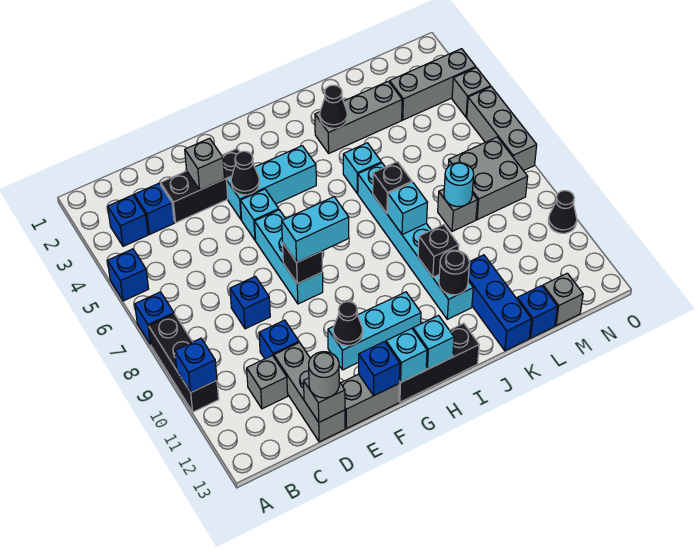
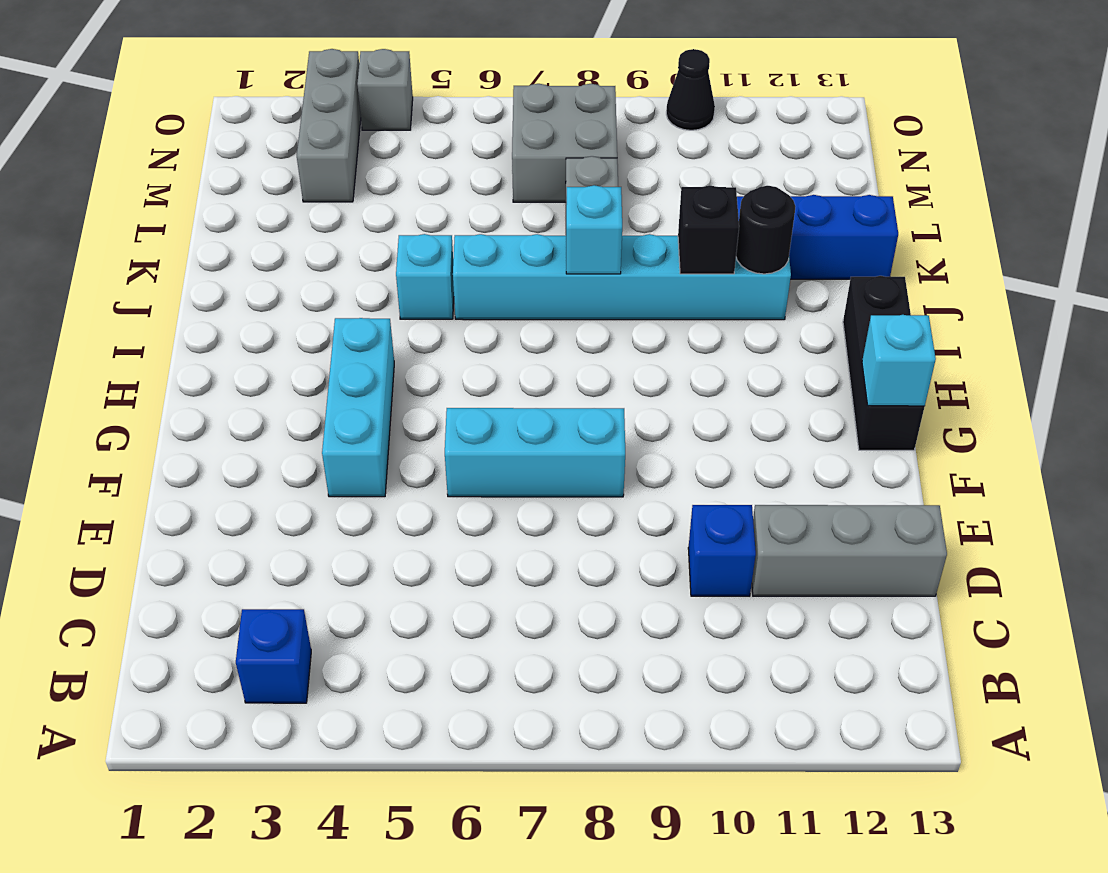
none -> blue 1x1 brick [108,249,149,301]
none -> blue 1x1 brick [135,292,174,345]
none -> black 1x3 brick [149,314,219,412]
none -> blue 1x1 brick [134,183,174,235]

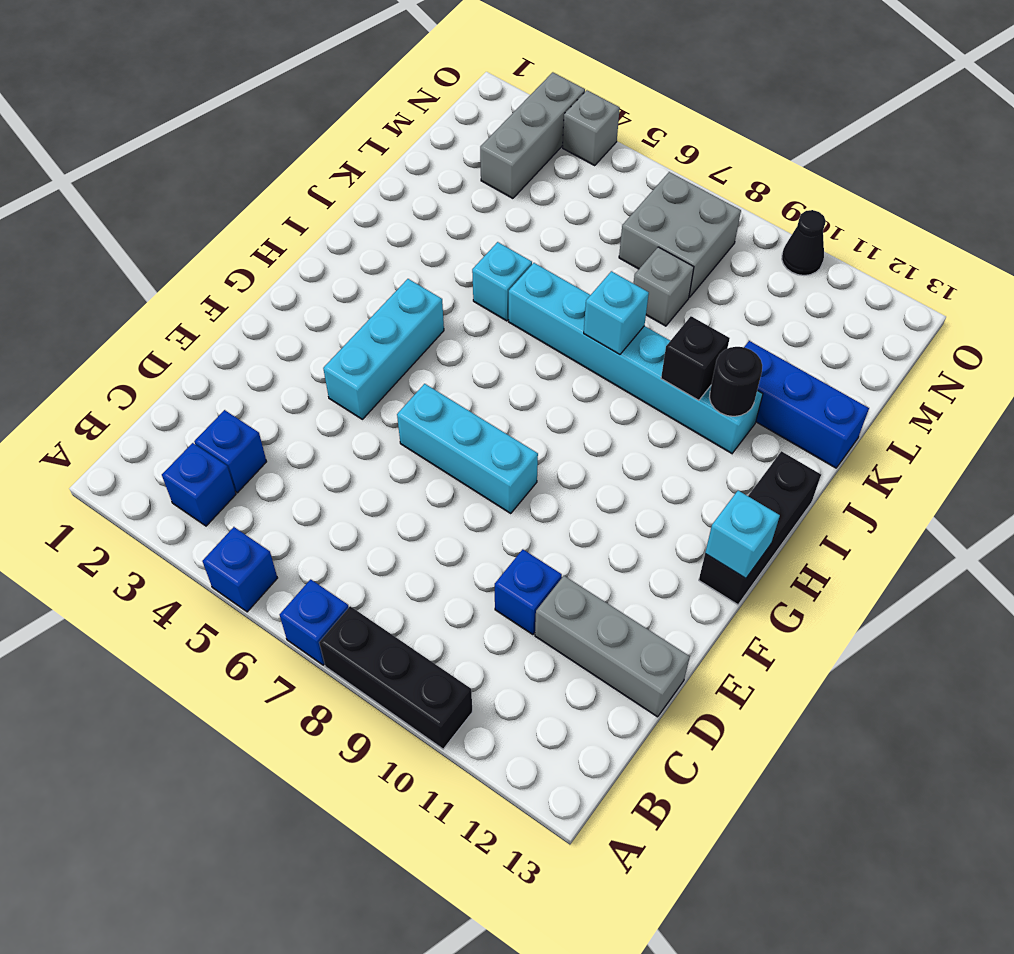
none -> grey 1x1 brick [247,355,288,409]
none -> black 1x3 brick [161,149,239,223]
none -> blue 1x1 brick [230,276,270,329]
none -> grey 1x2 brick [341,374,399,428]

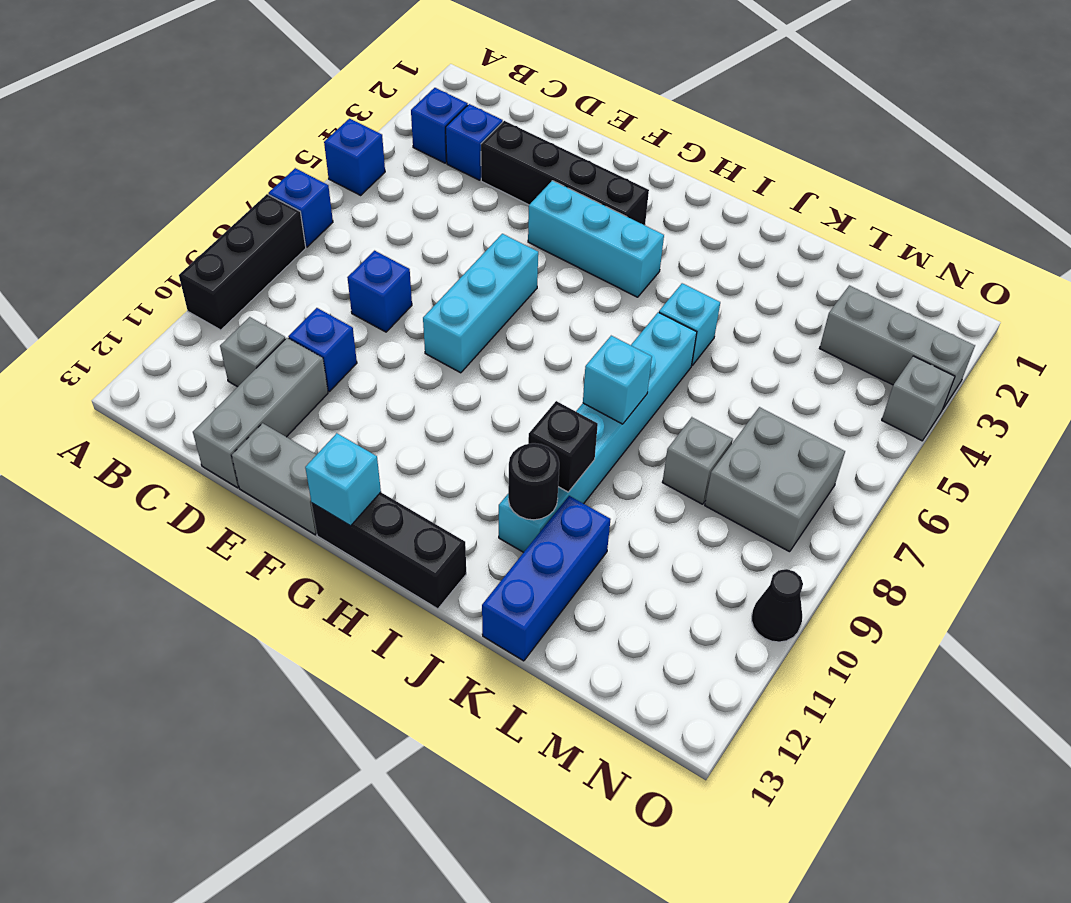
black 1x4 brick [481,121,649,225] -> black 1x3 brick [161,149,239,223]
none -> cyan 1x1 brick [240,189,279,240]
none -> cyan 1x3 brick [328,292,421,370]
none -> grey 1x3 brick [315,81,402,153]
none -> blue 1x1 brick [517,286,557,338]

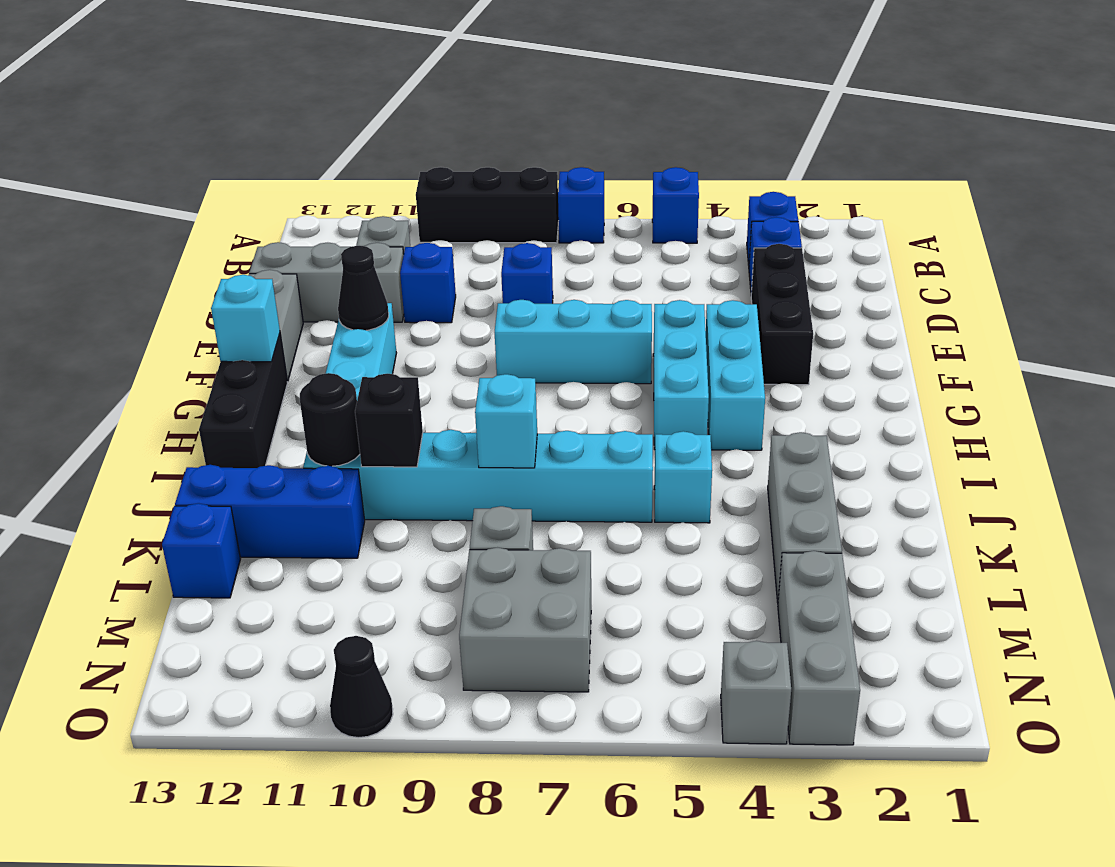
cyan 1x3 brick [653,300,709,449] -> cyan 1x1 brick [240,189,279,240]
none -> grey 1x1 brick [543,273,583,326]
none -> grey 1x3 brick [467,87,537,171]
none -> blue 1x1 brick [175,338,217,392]
none -> grey 1x1 brick [304,378,345,422]

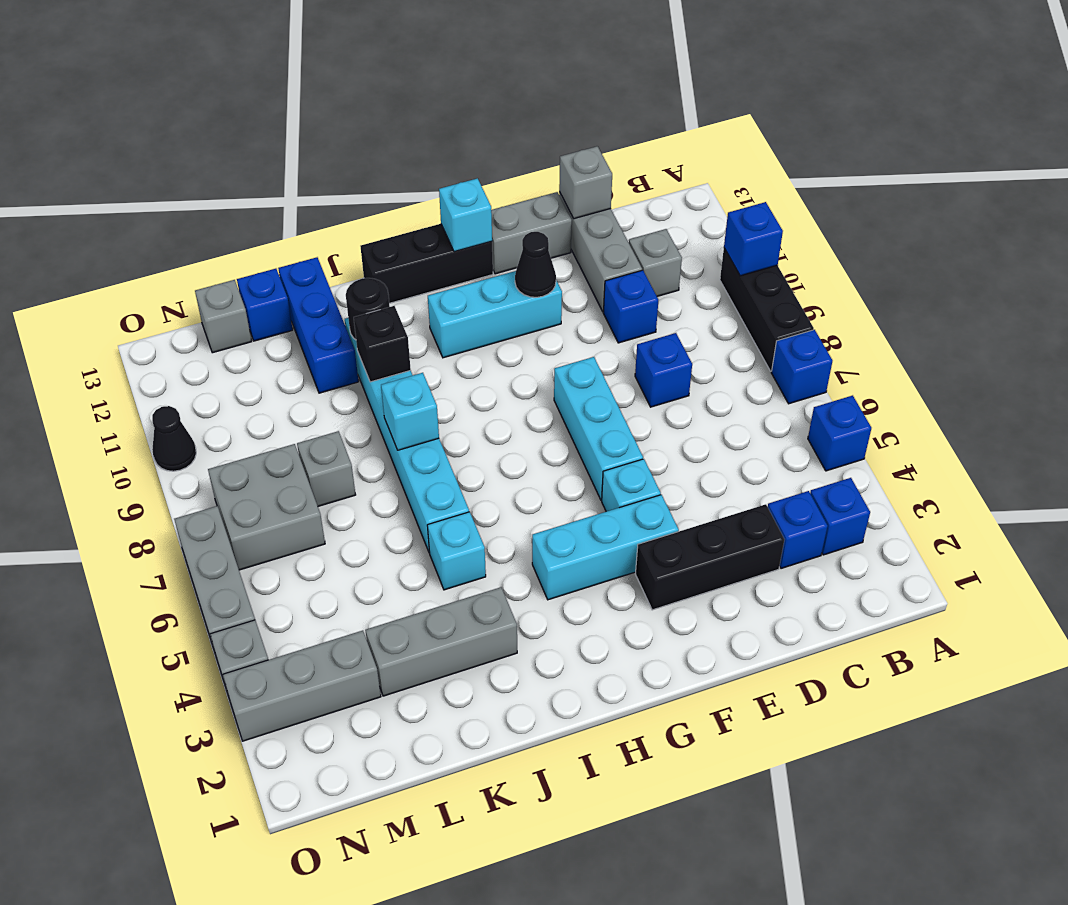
none -> grey 1x1 brick [185,138,224,190]
none -> black 1x1 cone [231,151,259,195]
none -> black 1x1 brick [283,244,322,284]
none -> blue 1x1 brick [359,341,400,396]

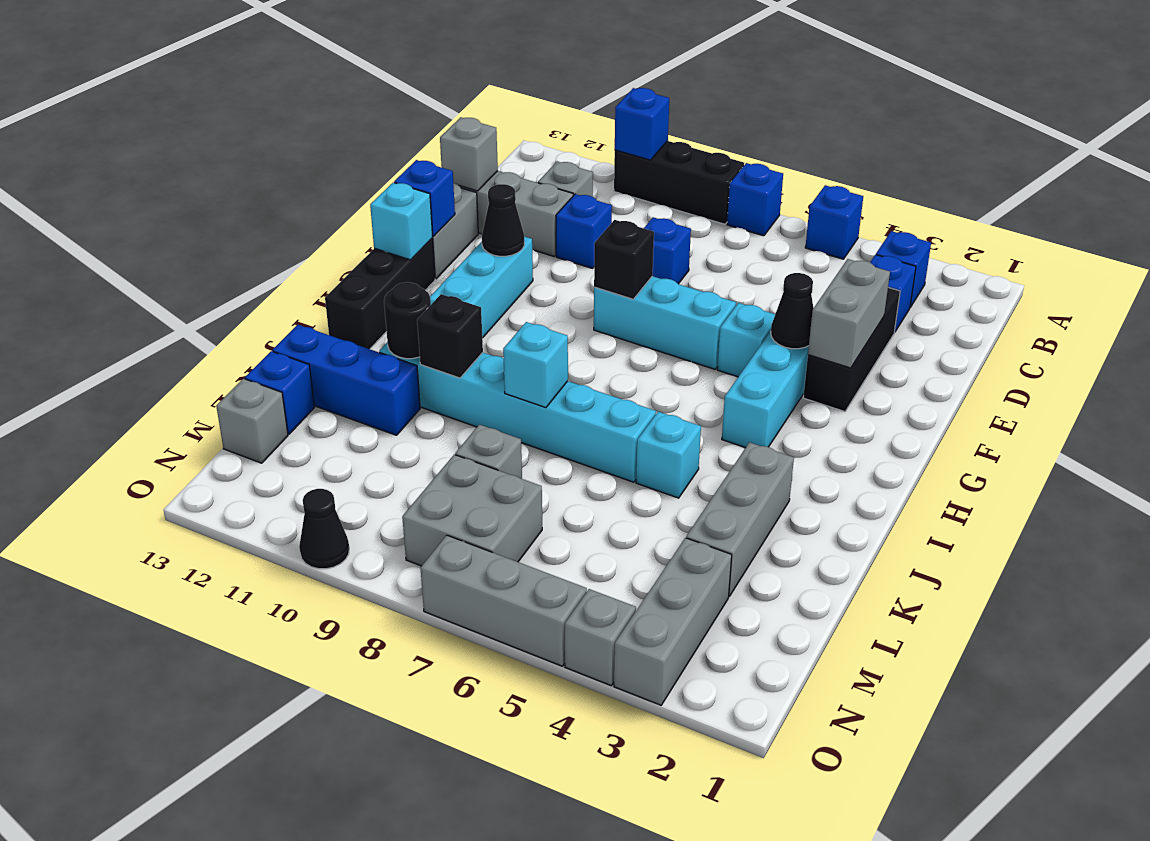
grey 1x2 brick [808,259,890,368] -> grey 1x1 brick [185,138,224,190]
none -> cyan 1x1 brick [413,316,454,370]
none -> black 1x1 cone [320,85,347,128]
none -> black 1x1 brick [373,162,412,214]
none -> cyan 1x1 round brick [444,163,474,207]

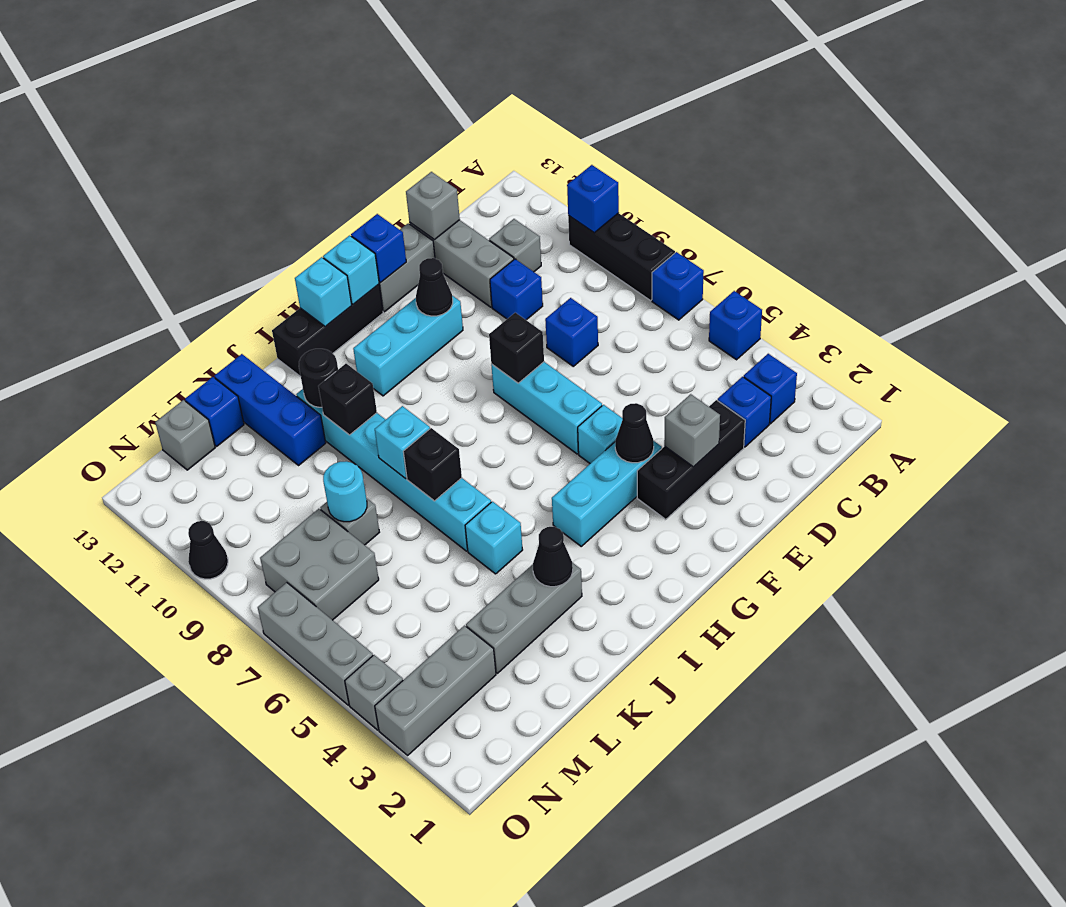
none -> grey 1x1 round brick [309,352,339,398]
none -> cyan 1x2 brick [282,197,349,262]

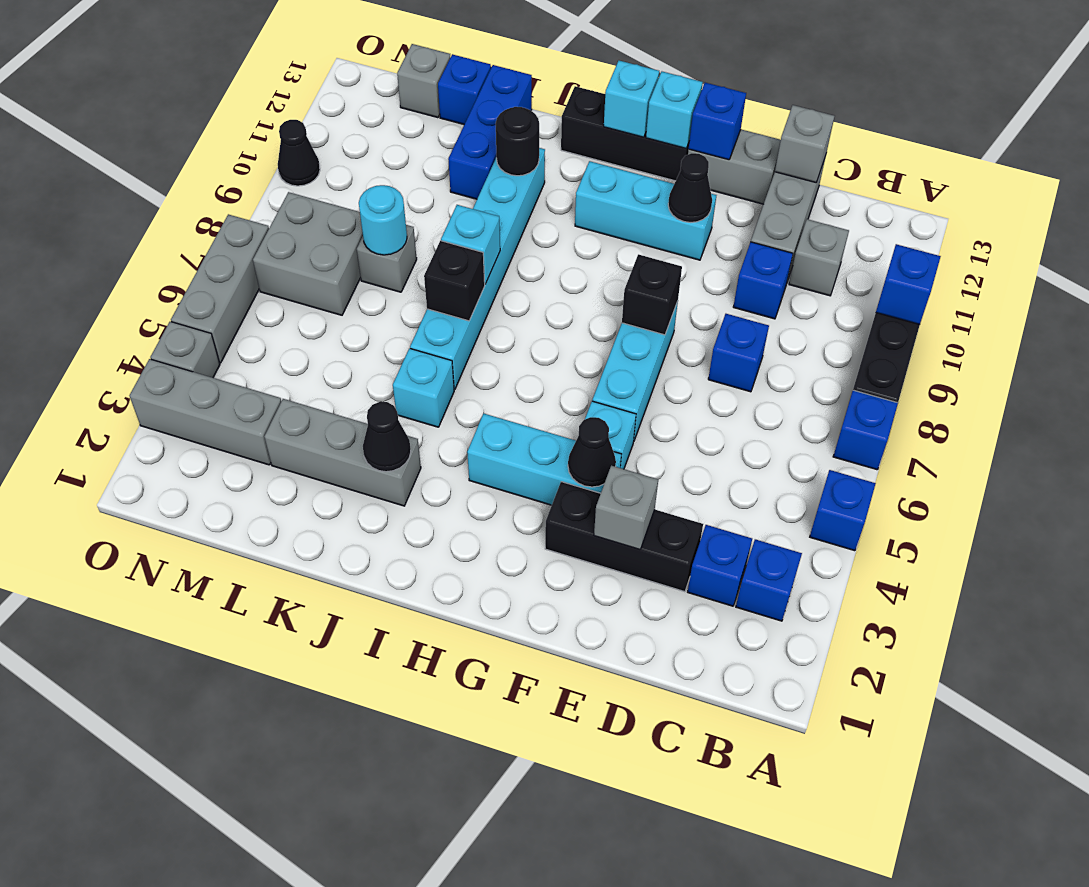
none -> black 1x1 brick [418,225,459,277]
none -> grey 1x1 round brick [309,352,339,398]
none -> cyan 1x2 brick [282,197,349,262]

